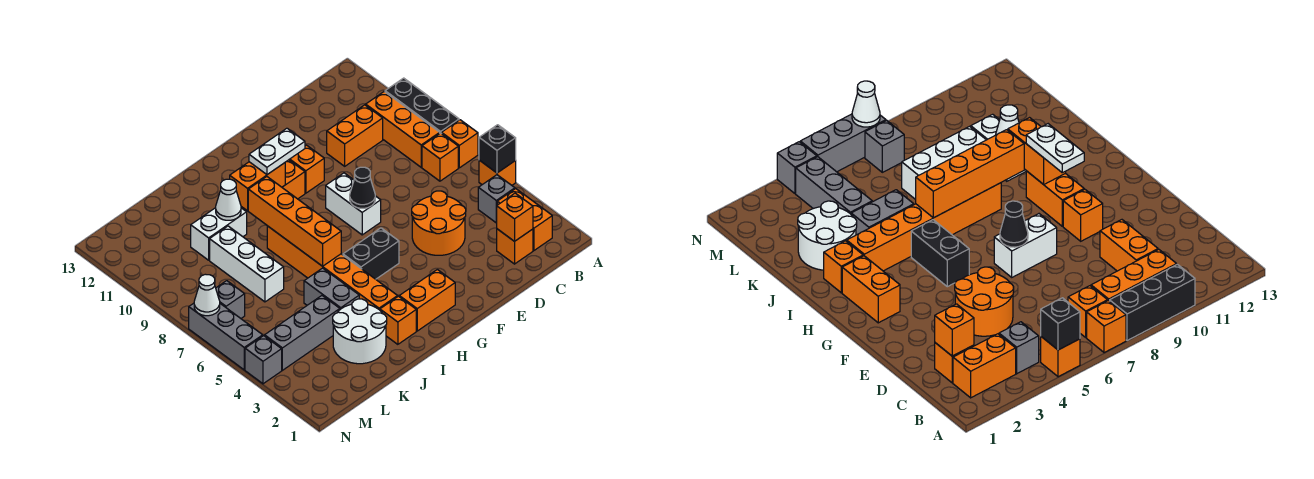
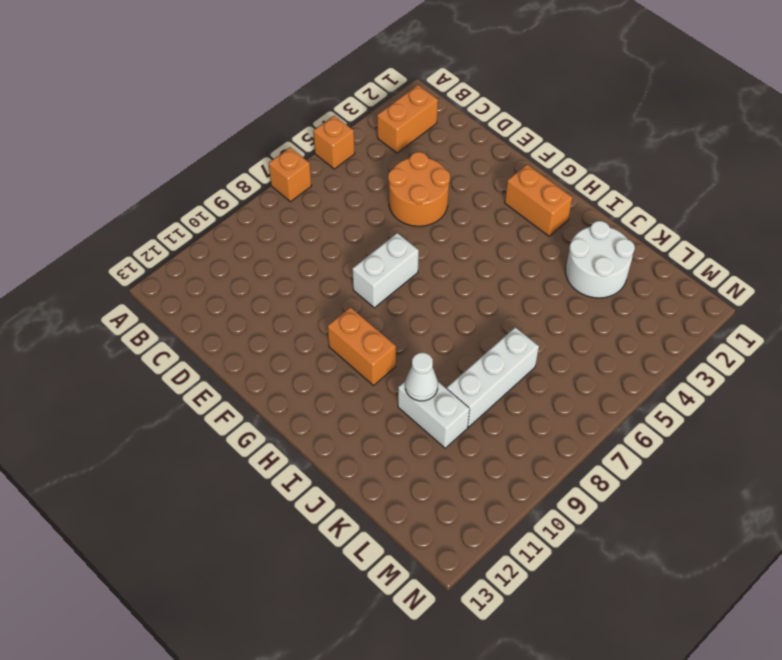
none -> black 1x3 brick [385,78,459,134]
none -> grey 1x1 brick [478,175,515,223]
none -> orange 1x1 brick [422,133,458,181]
none -> orange 1x3 brick [366,92,440,167]

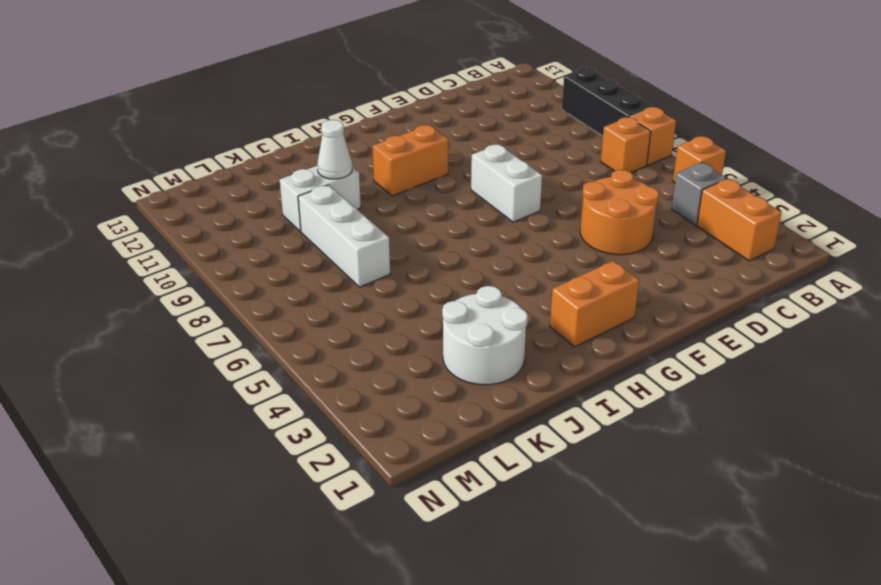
none -> orange 1x3 brick [366,92,440,167]
none -> orange 1x1 brick [497,229,533,264]
none -> orange 1x2 brick [327,105,383,166]
none -> orange 1x1 brick [289,145,324,193]

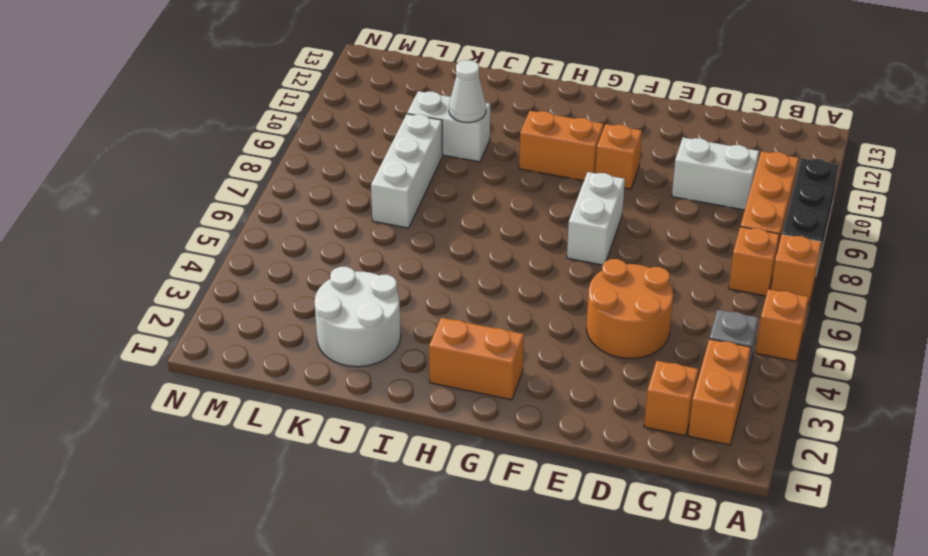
white 1x2 brick [672,138,759,210] -> orange 1x2 brick [327,105,383,166]
none -> black 1x2 brick [343,228,399,279]
none -> orange 1x1 brick [380,296,416,344]
none -> orange 1x6 brick [267,226,398,310]
none -> grey 1x2 brick [304,268,359,309]

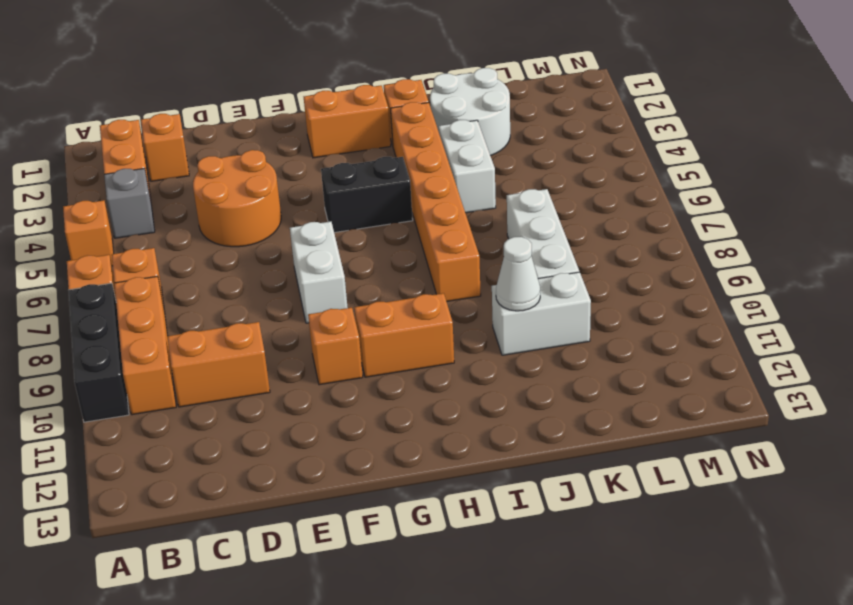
white 1x2 brick [439,120,496,213] -> grey 1x2 brick [304,268,359,309]
none -> grey 1x3 brick [265,296,340,370]
none -> grey 1x1 brick [216,281,245,318]
none -> grey 1x1 brick [245,336,282,384]
none -> grey 1x3 brick [189,303,263,370]

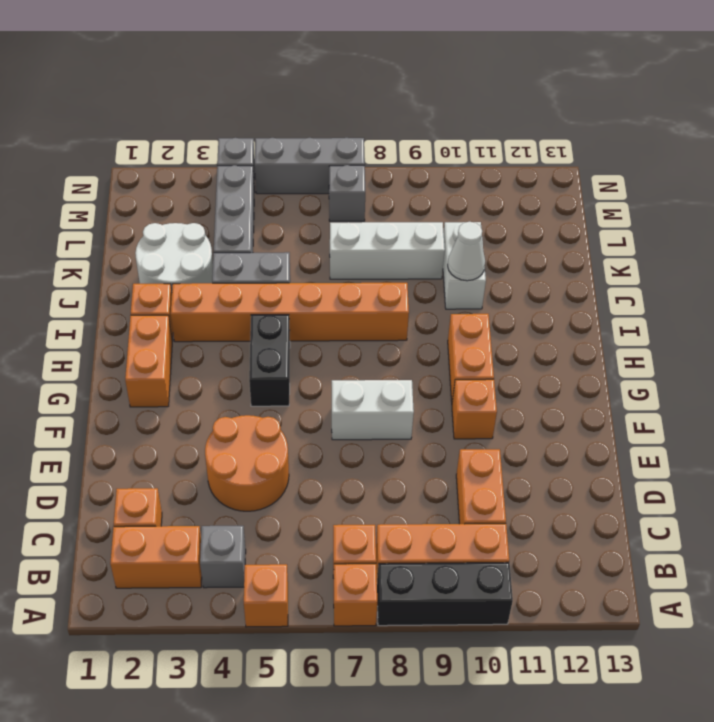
none -> black 1x1 brick [479,125,516,173]
none -> orange 1x1 brick [497,193,533,241]
none -> black 1x1 cone [350,167,375,208]
none -> orange 1x2 brick [230,162,285,211]

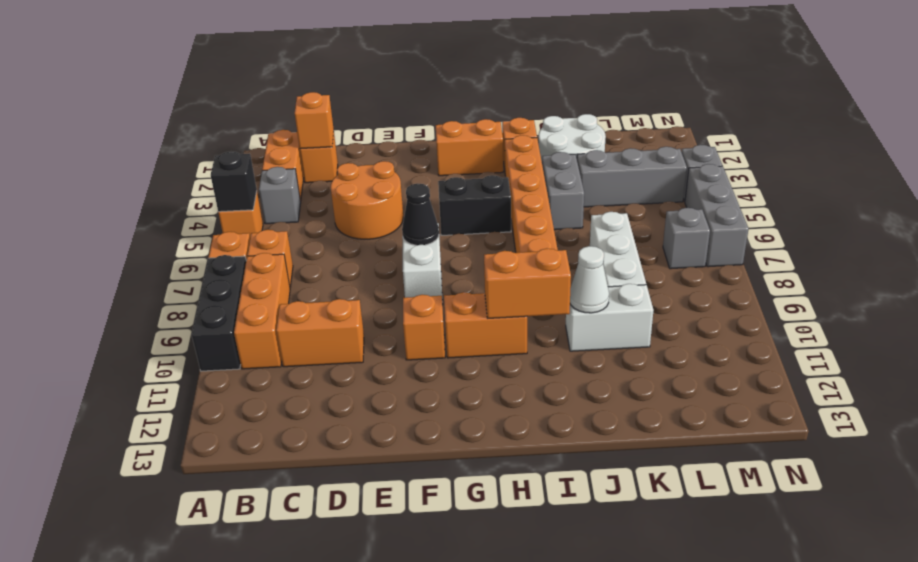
none -> orange 1x4 brick [248,177,341,266]
none -> white 1x1 cone [194,274,220,316]
none -> white 1x2 plate [249,128,305,175]

